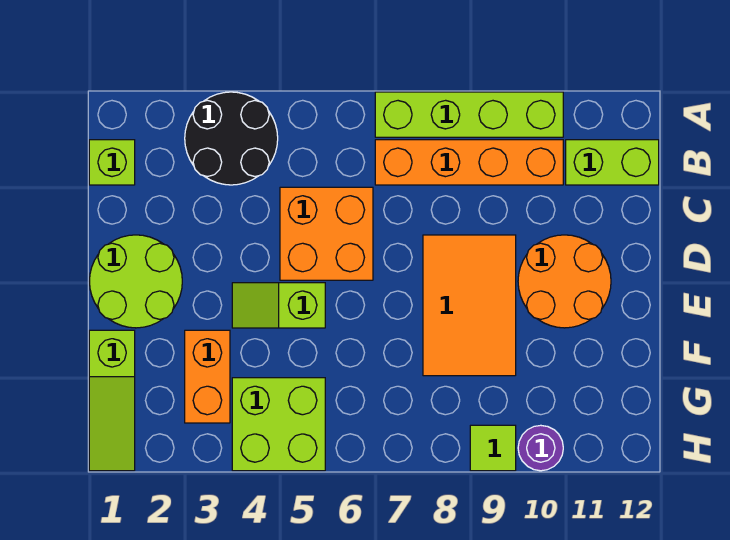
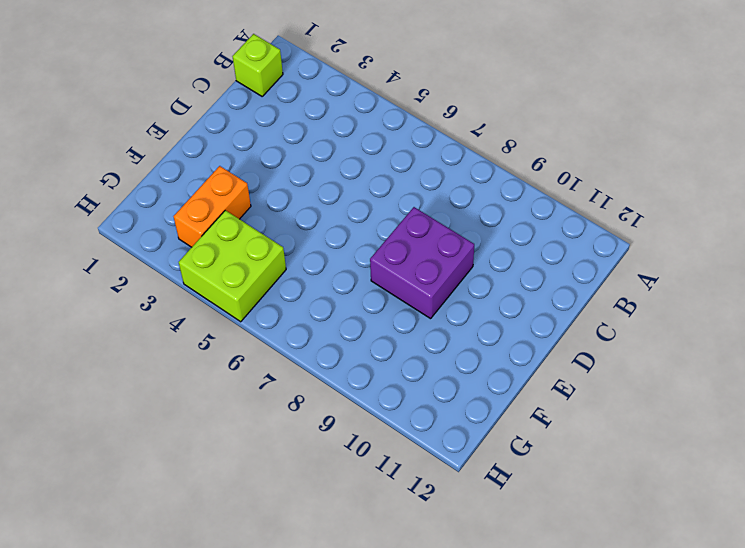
purple 2x2 brick [370,207,474,319] -> orange 2x3 tile [423,235,516,376]
none -> black 2x2 round brick [185,92,278,185]
none -> lime 1x4 brick [375,92,563,137]
none -> orange 1x4 brick [375,140,563,185]

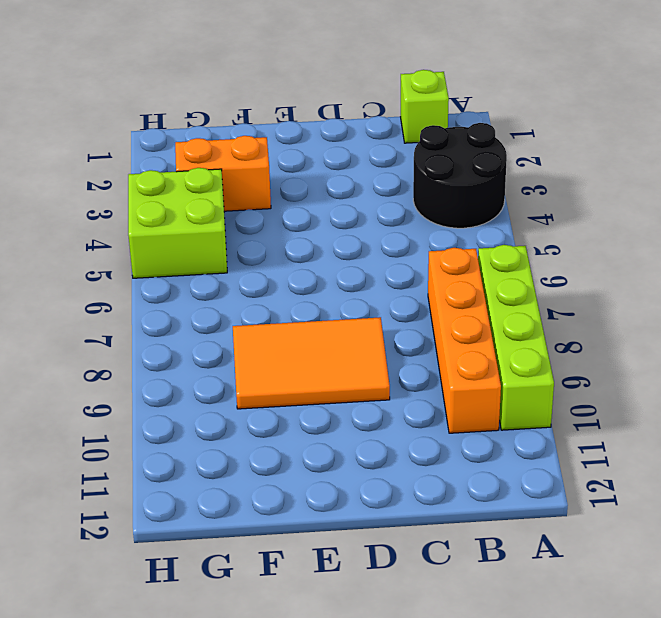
none -> lime 1x2 brick [566,140,659,185]
none -> orange 2x2 brick [280,187,373,280]
none -> lime 2x2 round brick [89,235,182,328]

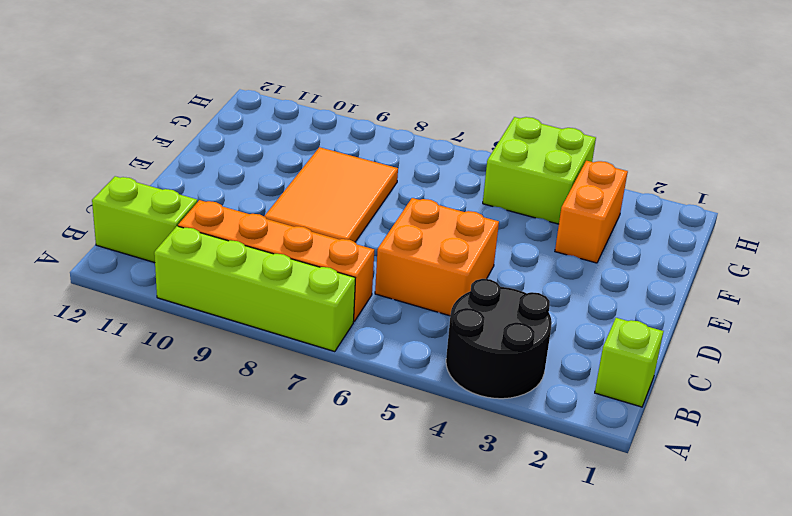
none -> lime 2x2 round brick [89,235,182,328]
none -> orange 2x2 round brick [518,235,611,328]
none -> lime 1x2 slope [232,283,325,328]

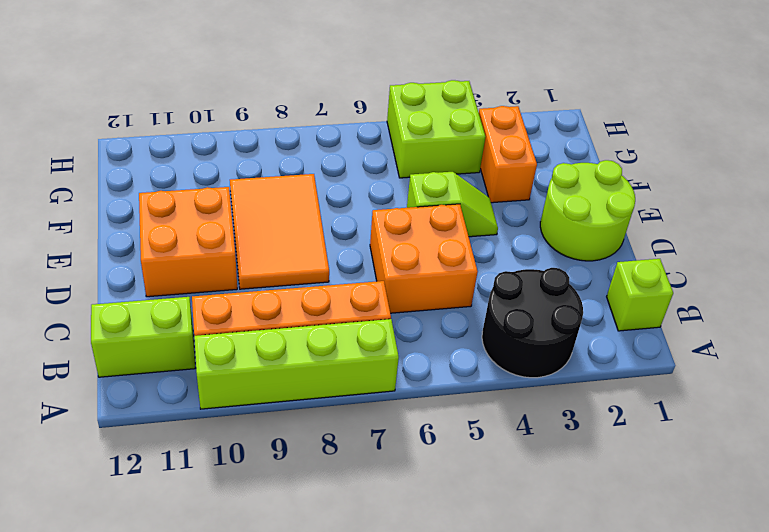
orange 2x2 brick [139,187,237,297] -> orange 2x2 round brick [518,235,611,328]
none -> lime 1x3 slope [89,330,135,471]
none -> lime 1x1 tile [470,425,516,471]
none -> purple 1x1 round brick [518,425,563,471]

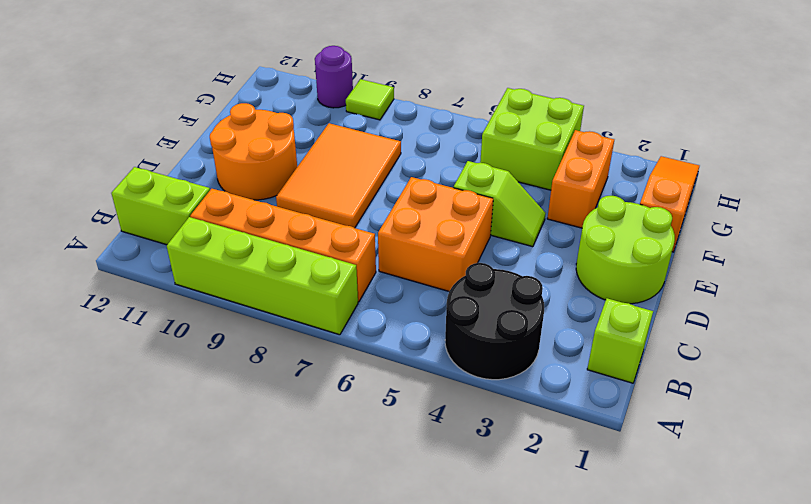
orange 1x3 slope [640,156,699,252] -> lime 1x3 slope [89,330,135,471]

